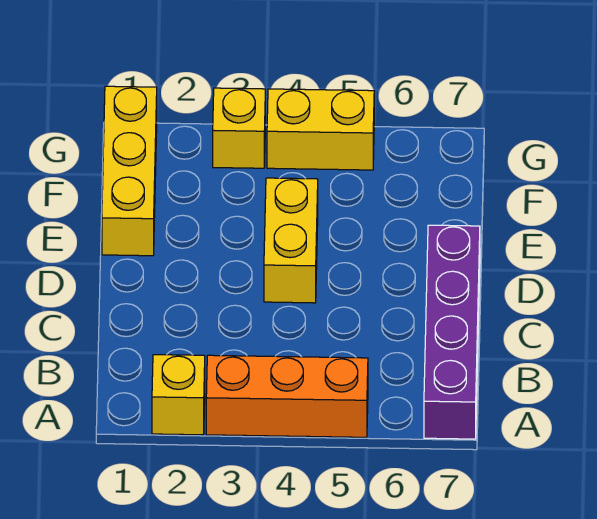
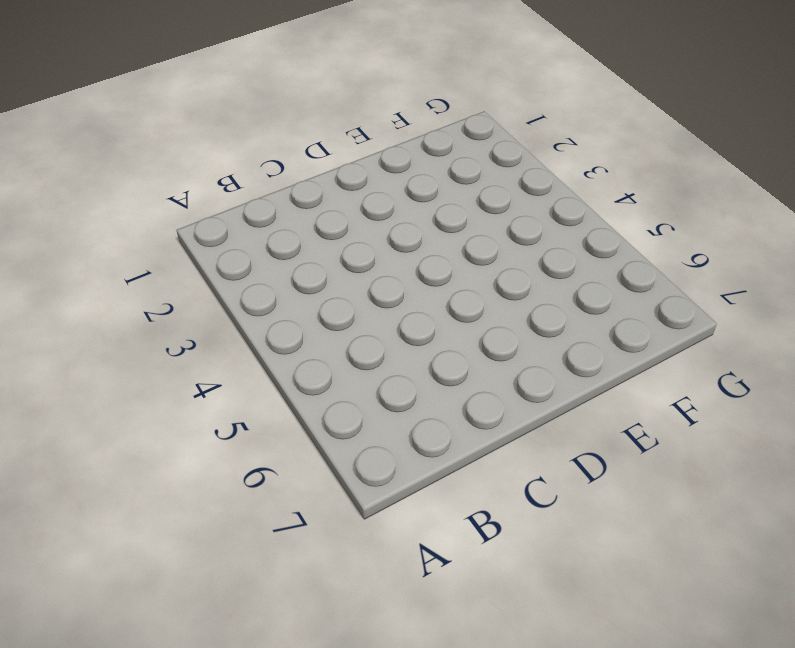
none -> yellow 1x1 brick [152,355,205,435]
none -> orange 1x3 brick [206,355,368,437]

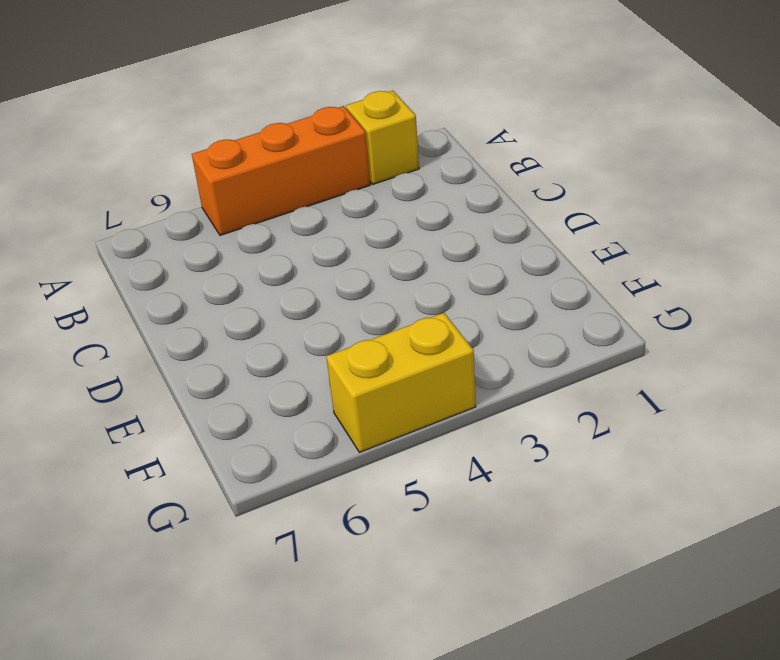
none -> purple 1x4 brick [424,225,480,439]
none -> yellow 1x2 brick [264,178,318,303]

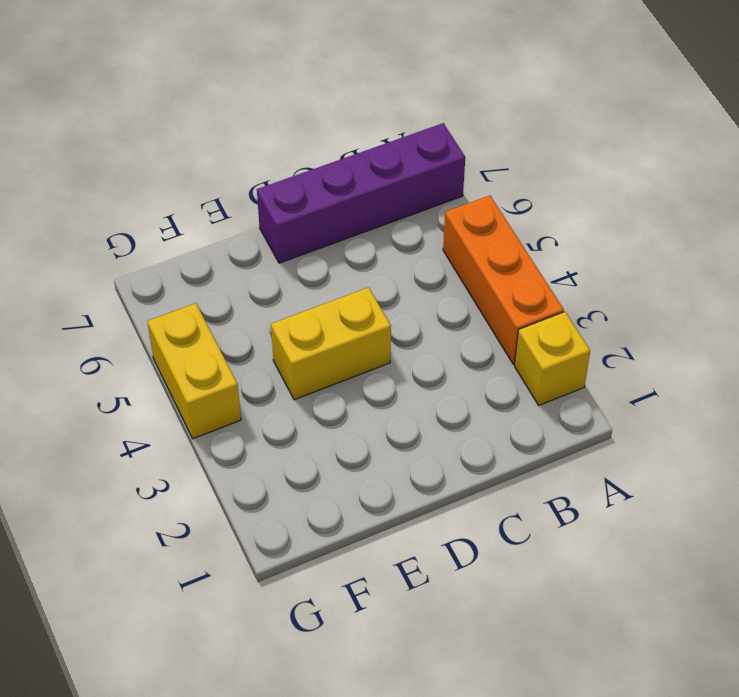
none -> yellow 1x3 brick [102,86,157,256]
none -> yellow 1x1 brick [213,88,265,168]

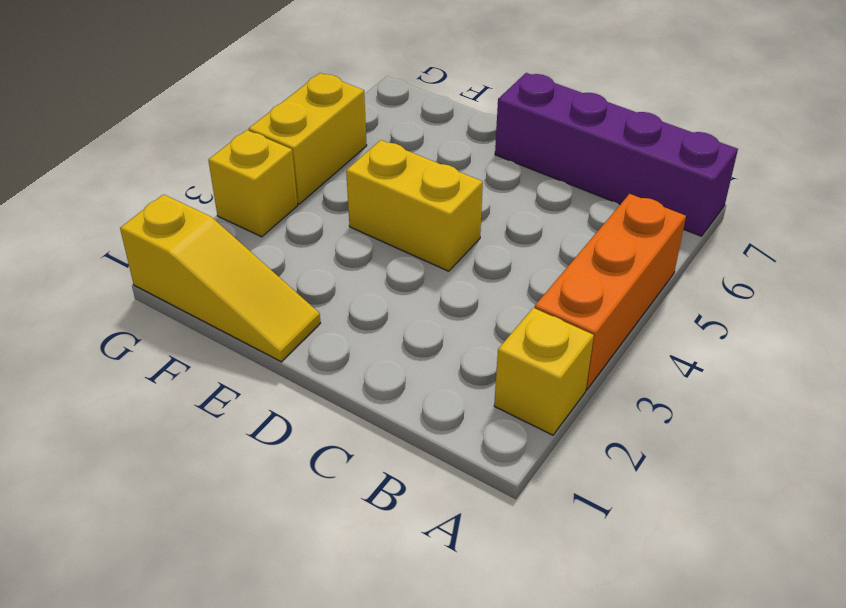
yellow 1x3 slope [120,194,320,362] -> yellow 1x3 brick [102,86,157,256]

